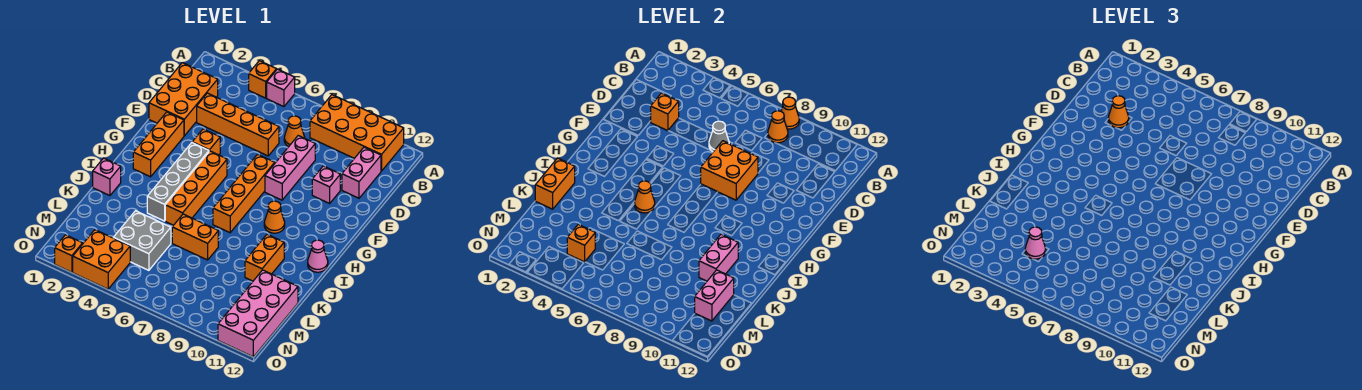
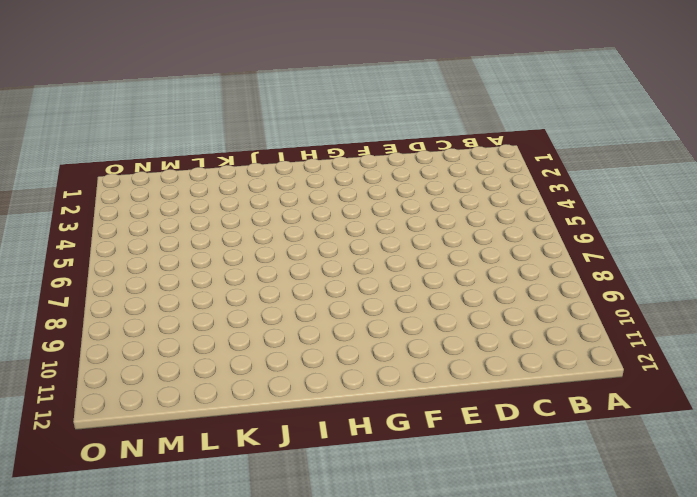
none -> orange 1x1 brick [249,61,277,98]
none -> pink 1x1 brick [267,69,295,107]
none -> orange 2x4 brick [310,95,404,171]
none -> orange 2x3 brick [149,63,218,136]

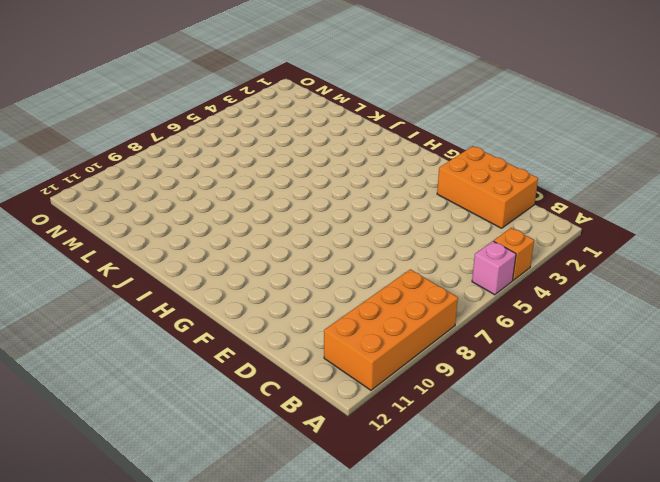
none -> orange 1x1 cone [284,116,305,147]
none -> pink 1x2 brick [342,147,381,198]
none -> orange 1x4 brick [197,93,279,156]
none -> pink 1x3 brick [265,136,315,200]

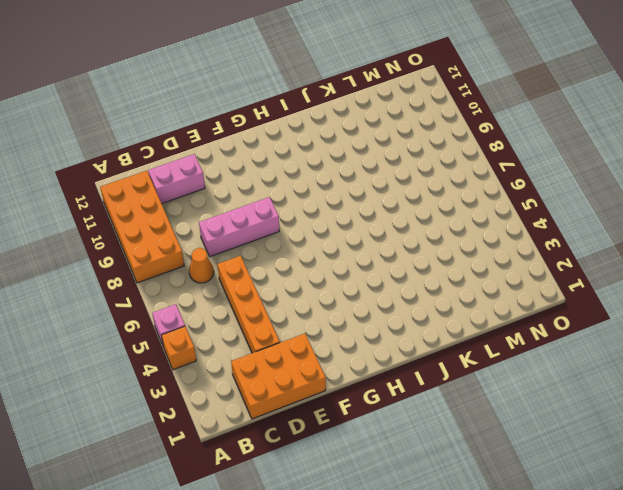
none -> pink 1x1 brick [312,166,340,203]
none -> orange 1x3 brick [133,112,184,177]
none -> orange 1x1 brick [192,129,220,155]
none -> orange 1x4 brick [213,154,275,233]

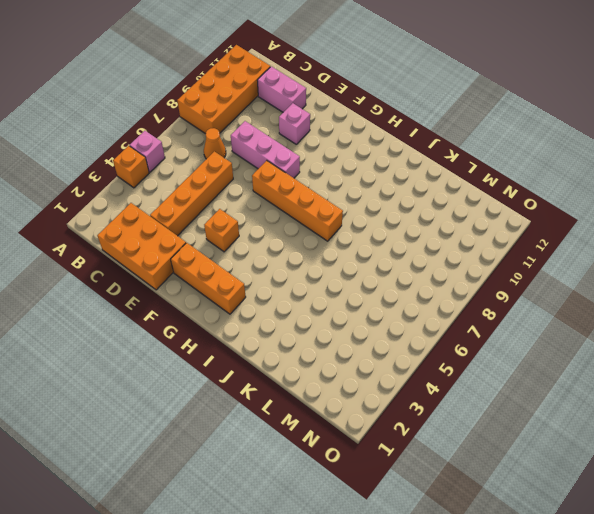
none -> grey 1x4 brick [147,143,209,221]
none -> orange 1x4 brick [165,151,227,225]
none -> orange 1x1 cone [264,201,285,233]
none -> pink 1x1 cone [308,240,328,272]

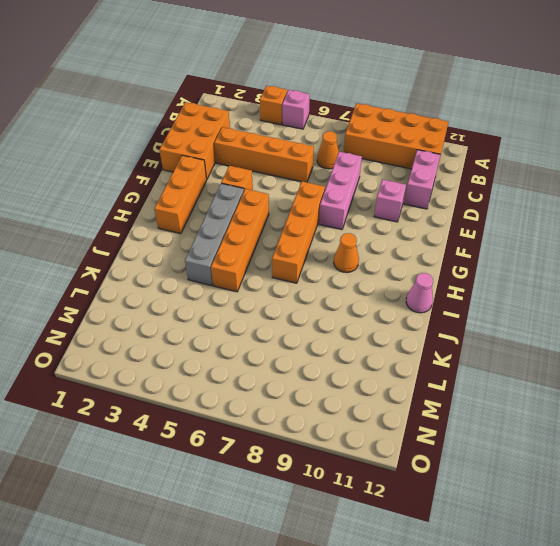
none -> pink 1x1 brick [93,158,121,196]
none -> orange 1x2 brick [245,234,284,281]
none -> orange 1x2 brick [172,214,218,260]
none -> grey 2x2 brick [113,211,171,270]

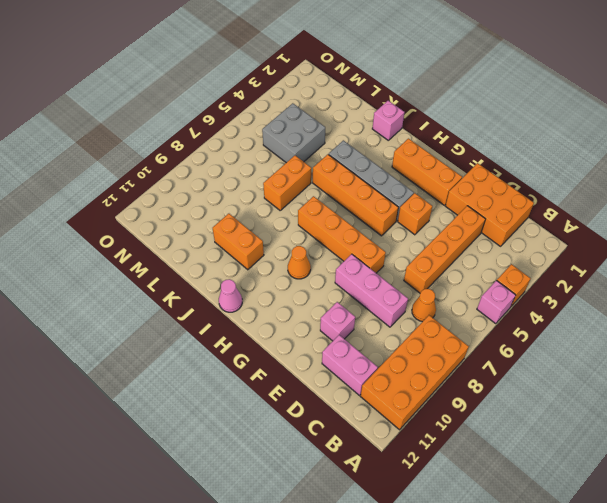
none -> pink 2x4 brick [218,270,298,357]
none -> orange 2x2 brick [73,230,130,289]
none -> orange 1x1 brick [55,235,83,272]
none -> orange 1x1 cone [781,97,799,129]

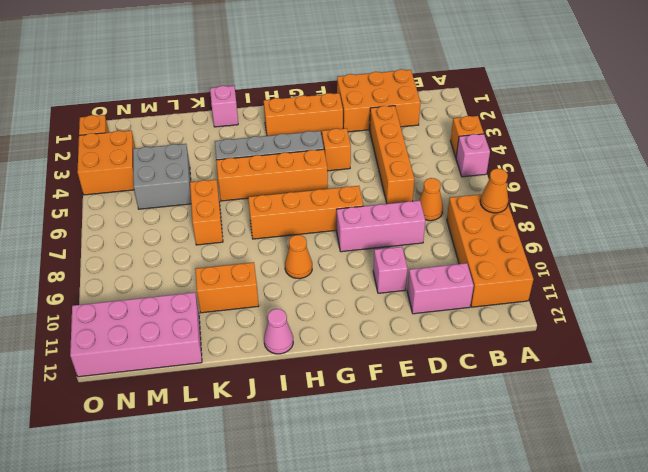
none -> orange 1x1 cone [768,111,788,143]
none -> orange 1x1 brick [651,93,679,131]
none -> grey 1x1 cone [709,121,729,152]
none -> orange 2x2 brick [701,141,758,200]

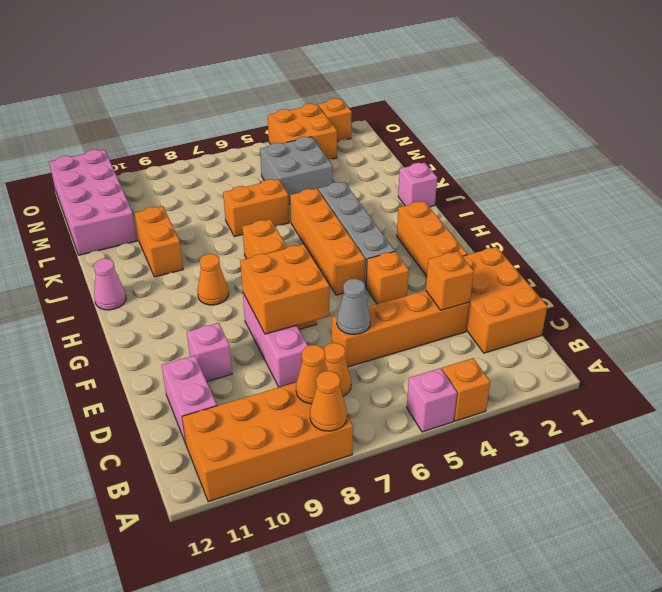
none -> orange 1x1 cone [634,181,655,213]
none -> orange 1x2 brick [535,158,575,209]
none -> pink 1x2 brick [699,234,738,281]
none -> pink 1x2 brick [695,270,734,321]

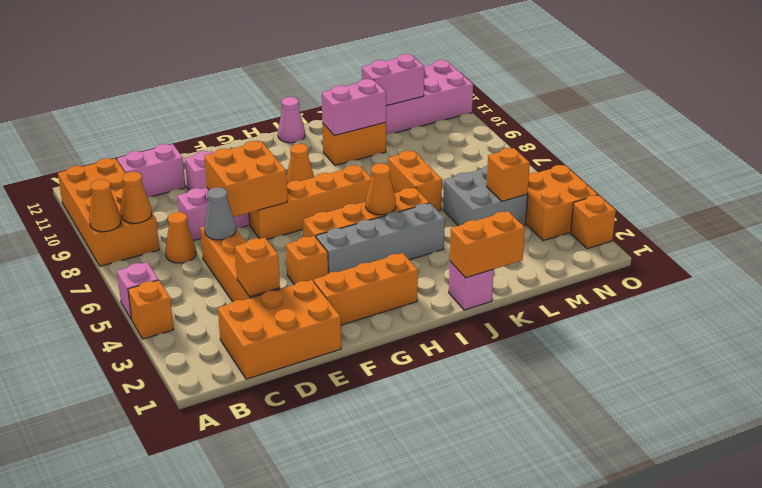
none -> orange 1x1 cone [1108,96,1129,128]
none -> pink 1x1 cone [1025,227,1046,259]

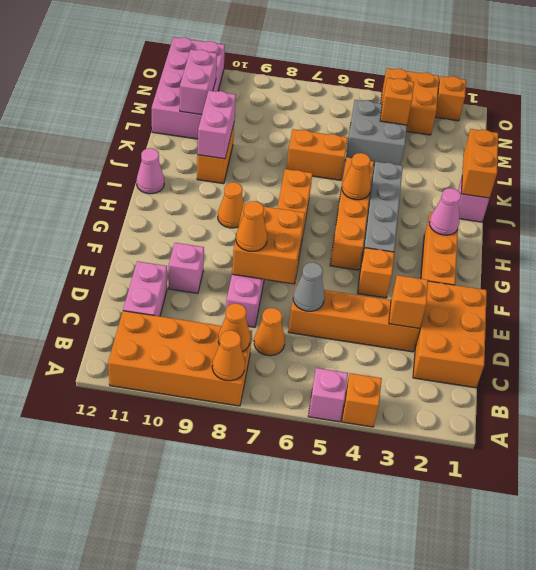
orange 1x1 cone [236,201,267,251] -> orange 1x1 cone moved to [1108,96,1129,128]
pink 1x1 cone [429,188,461,235] -> pink 1x1 cone moved to [1025,227,1046,259]

